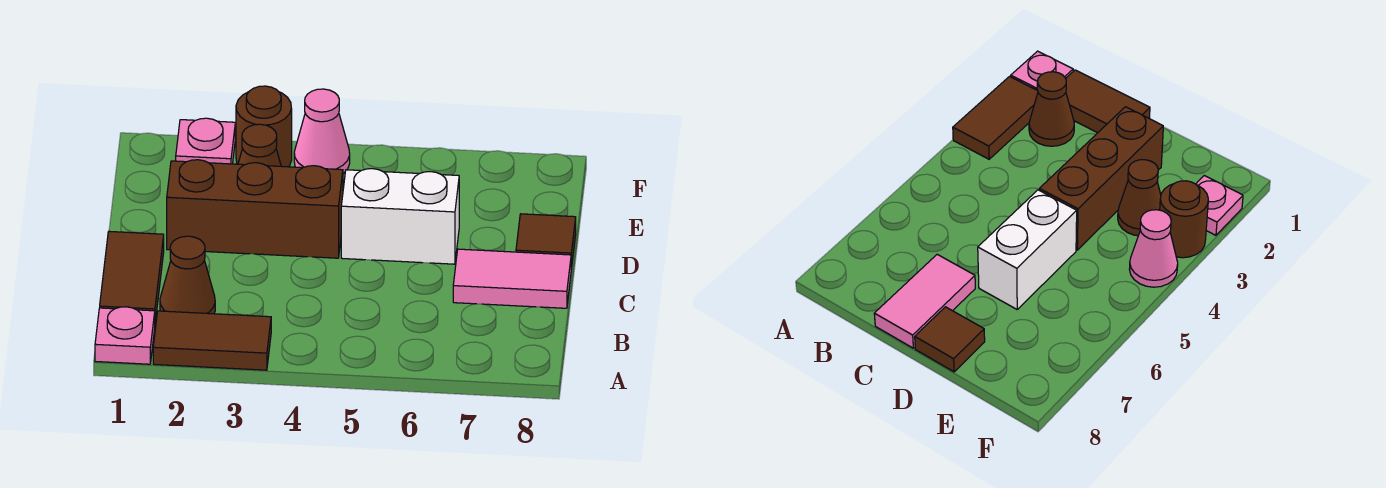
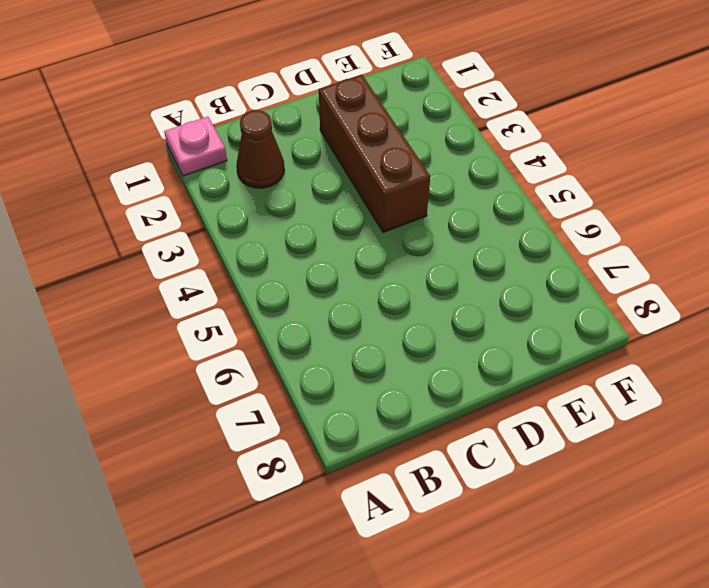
none -> brown 1x2 tile [153,311,271,370]
none -> brown 1x2 tile [100,231,164,322]
none -> pink 1x2 tile [453,249,571,308]

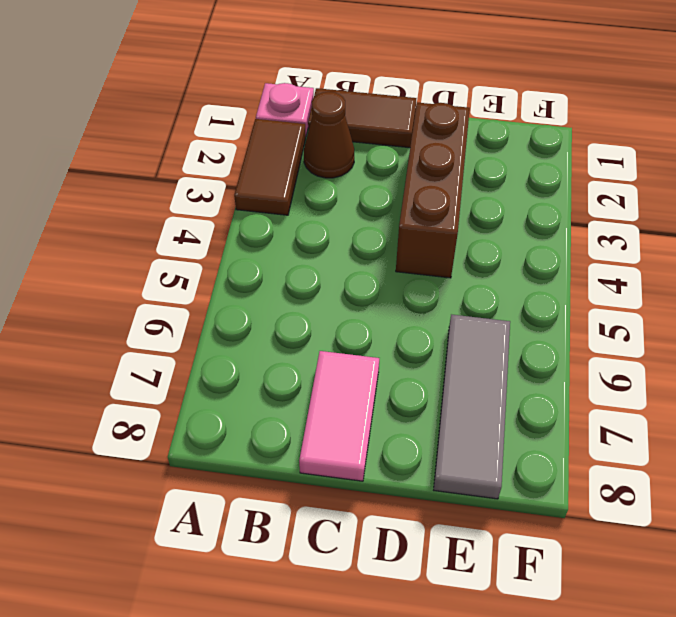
grey 1x3 tile [434,314,510,499] -> none
none -> white 1x2 brick [341,169,459,264]
none -> brown 1x1 tile [516,214,576,269]
none -> brown 1x1 cone [238,124,281,166]

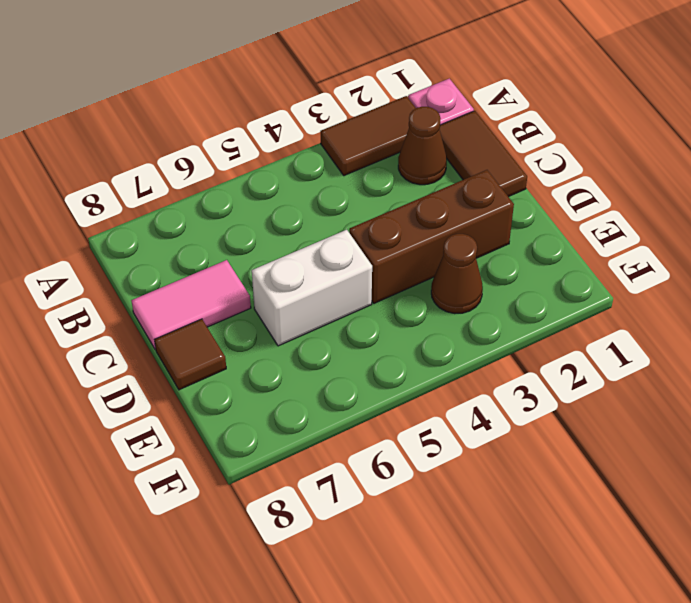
none -> pink 1x1 plate [176,118,235,164]
none -> brown 1x1 round brick [236,86,292,167]
none -> pink 1x1 cone [294,89,350,174]

